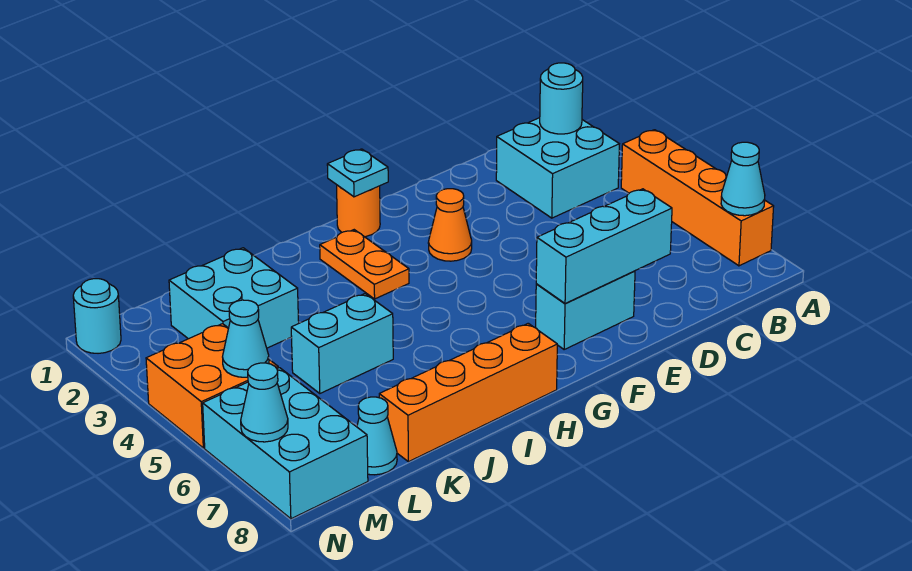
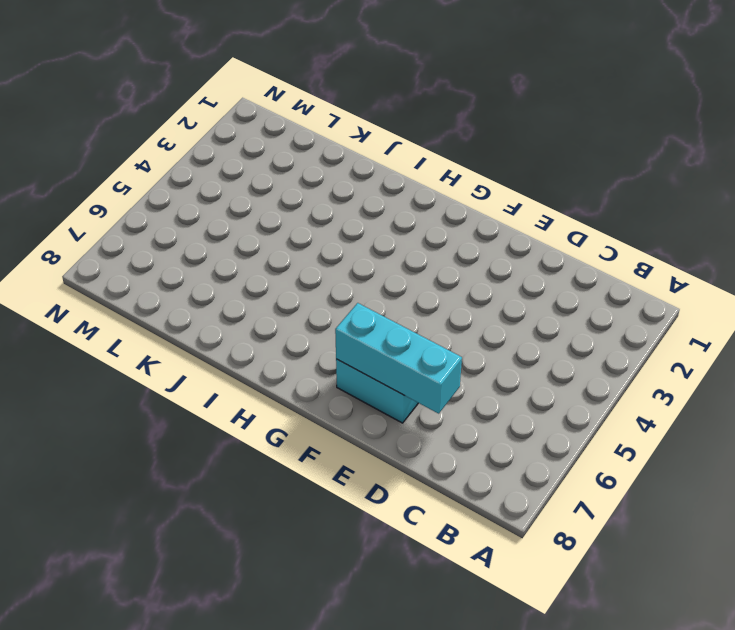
none -> orange 1x4 brick [621,130,774,266]
none -> cyan 2x2 brick [496,118,619,218]
none -> orange 1x1 cone [428,189,472,261]

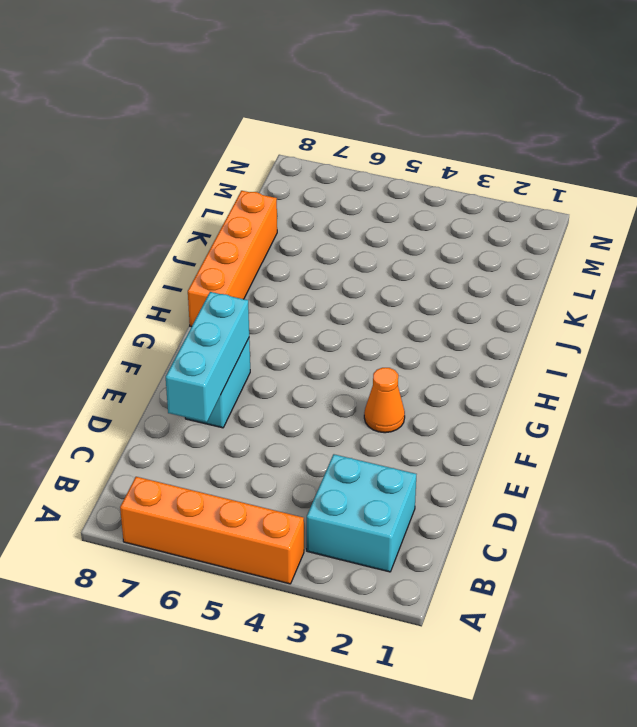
none -> orange 1x1 round brick [337,185,380,237]
none -> orange 1x2 plate [320,230,409,299]
none -> cyan 1x2 brick [291,294,393,394]

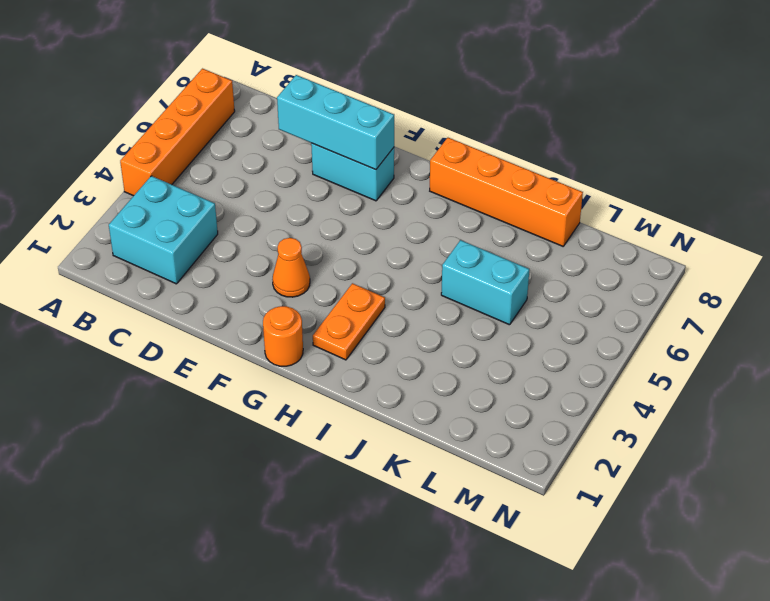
none -> cyan 2x2 brick [169,248,299,348]
none -> cyan 1x1 cone [357,397,397,475]
none -> orange 2x2 brick [146,324,278,448]

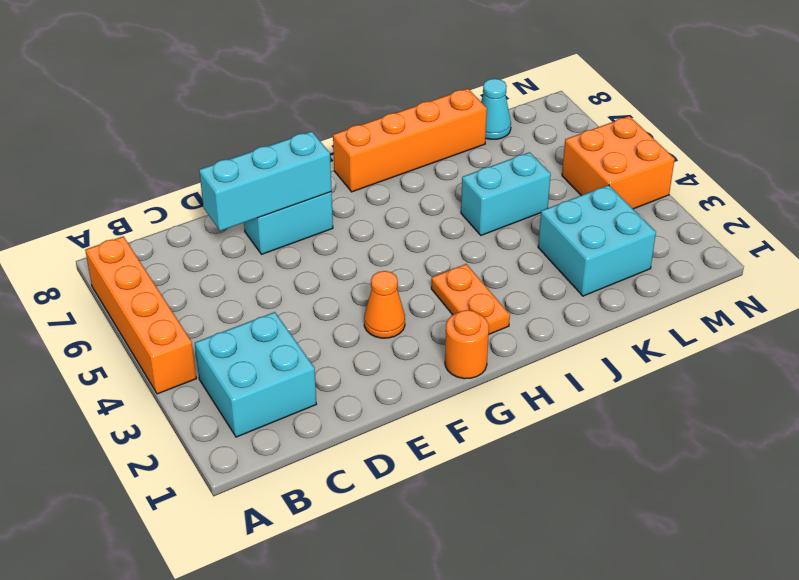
none -> cyan 2x3 brick [203,368,368,519]
none -> cyan 1x1 round brick [73,279,121,353]
none -> cyan 1x1 cone [721,142,765,216]

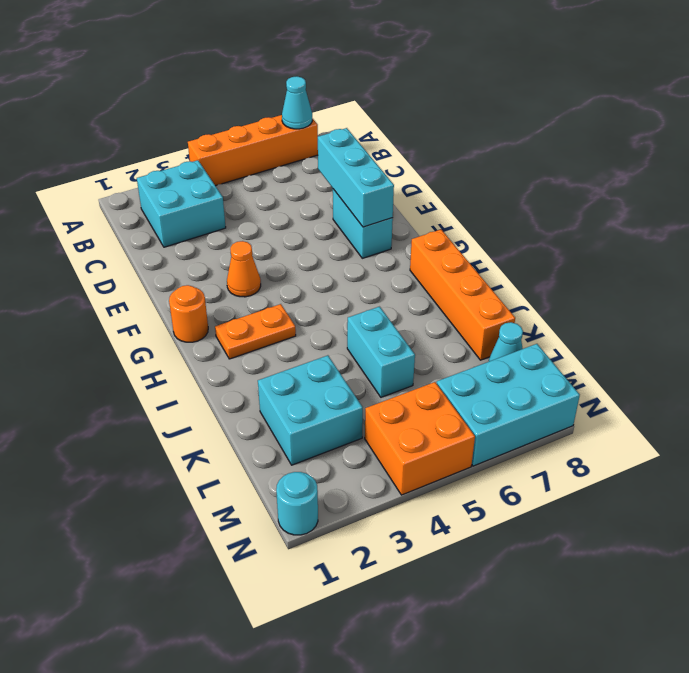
none -> cyan 1x1 round brick [540,63,583,134]
none -> cyan 1x1 plate [327,149,388,197]
none -> cyan 1x1 cone [223,300,269,377]

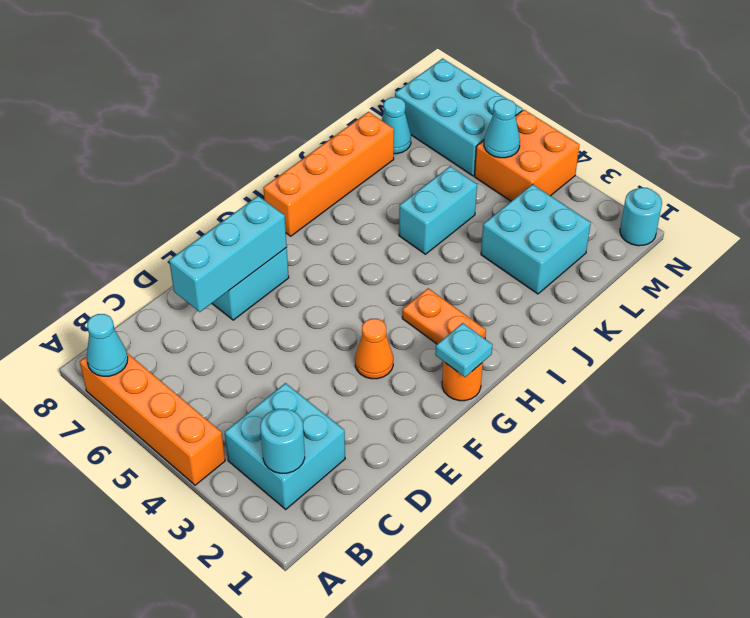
none -> cyan 1x1 cone [241,363,288,442]

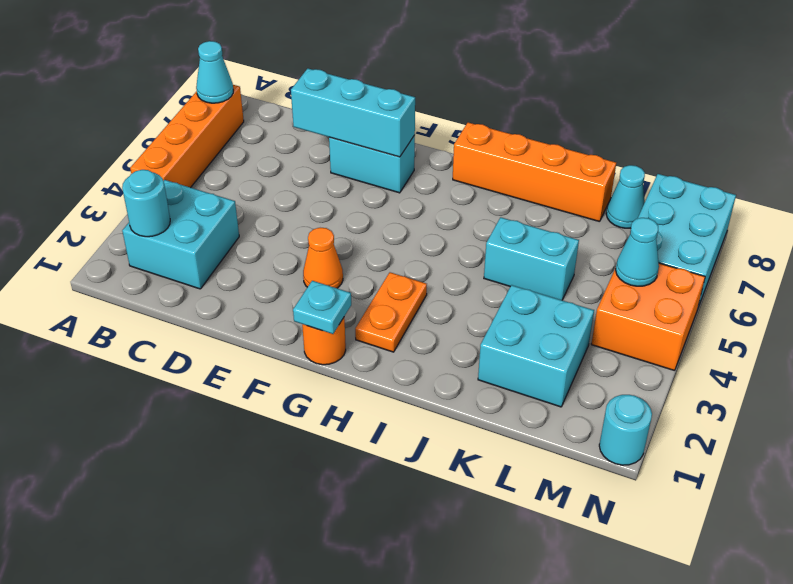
none -> cyan 1x1 cone [241,363,288,442]

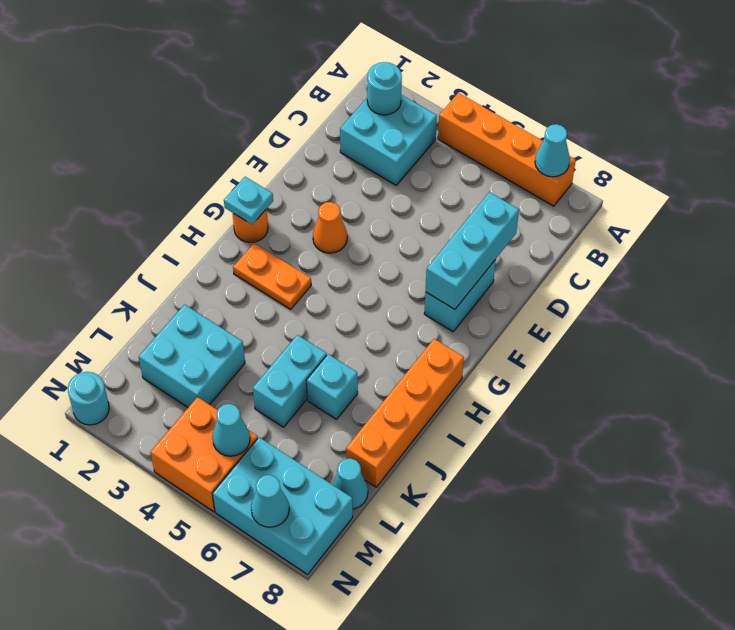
cyan 1x1 brick [306,354,358,419] -> none

